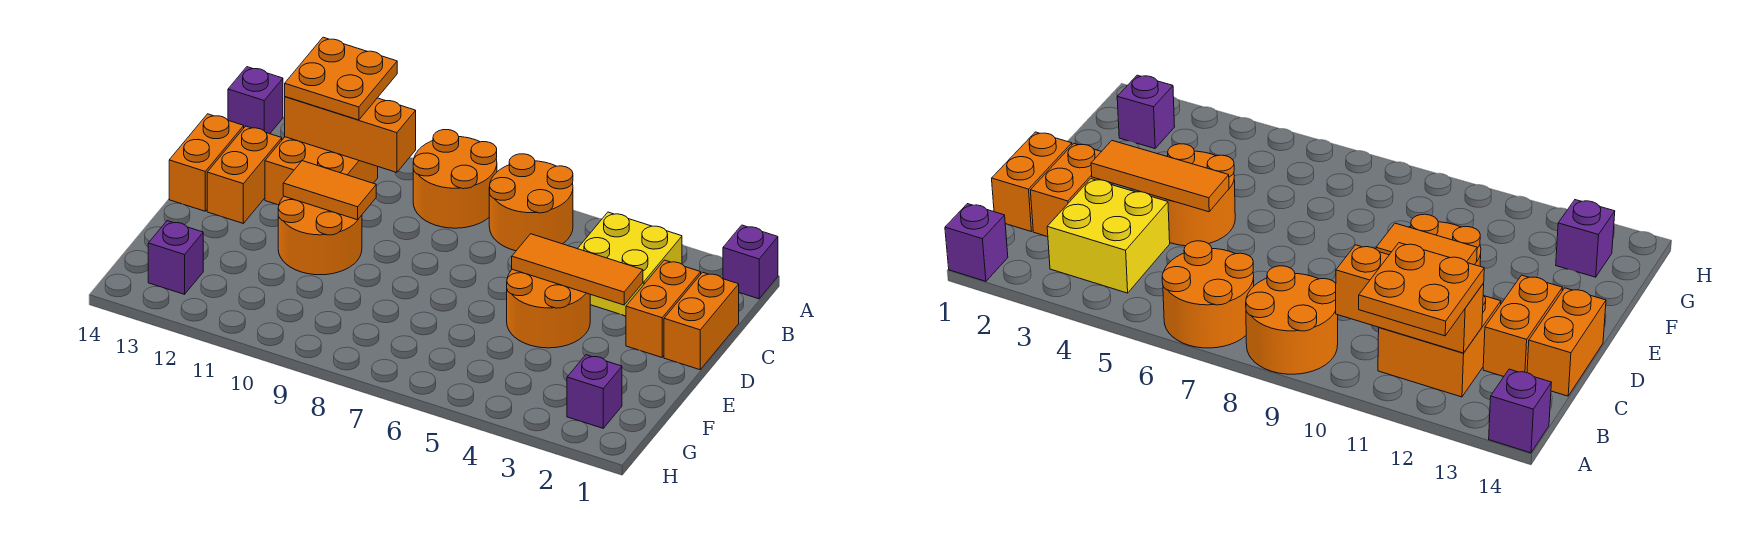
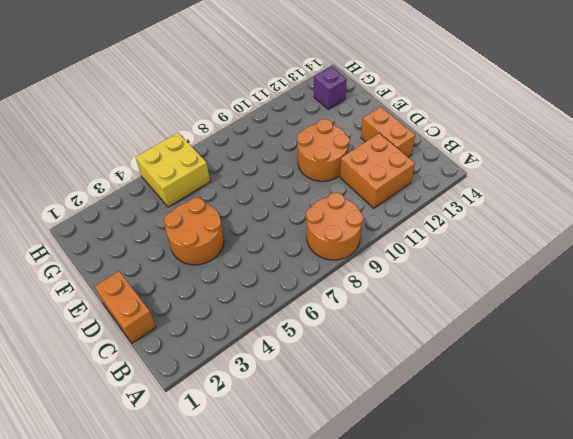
yellow 2x2 brick [136,133,210,207] -> yellow 2x2 brick moved to [578,212,682,316]
none -> purple 1x1 brick [723,225,778,299]
none -> orange 2x2 round brick [489,154,573,251]
none -> purple 1x1 brick [228,67,283,134]

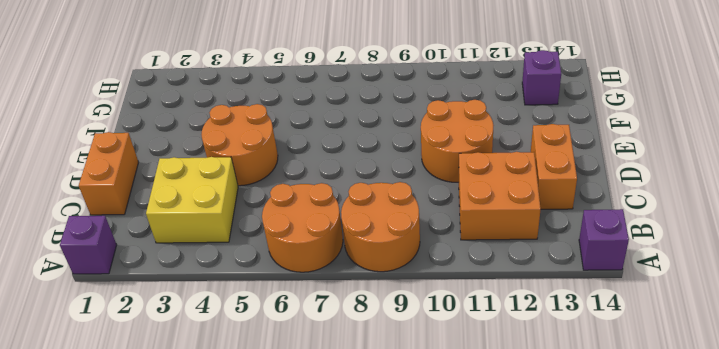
none -> orange 1x2 brick [626,260,701,357]
none -> orange 1x2 brick [169,114,244,211]
none -> purple 1x1 brick [567,355,622,428]

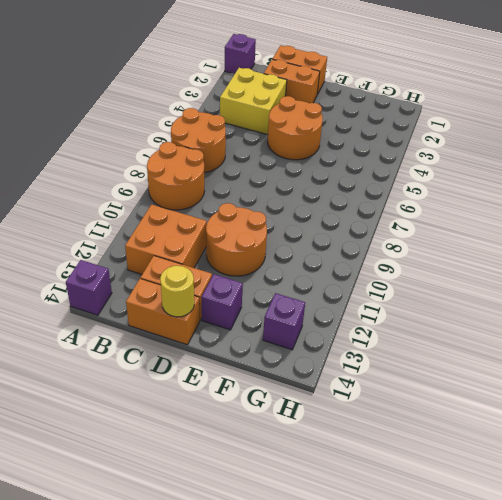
yellow 1x1 round brick [160,266,194,317] -> none
purple 1x1 brick [201,274,243,330] -> purple 1x1 brick moved to [567,355,622,428]
none -> orange 1x3 brick [285,97,416,172]
none -> orange 1x3 tile [512,234,643,305]
none -> orange 1x2 tile [283,161,376,220]

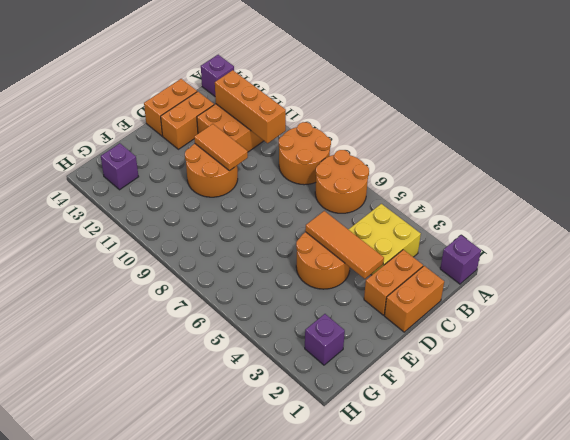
none -> orange 2x2 plate [285,37,397,120]

